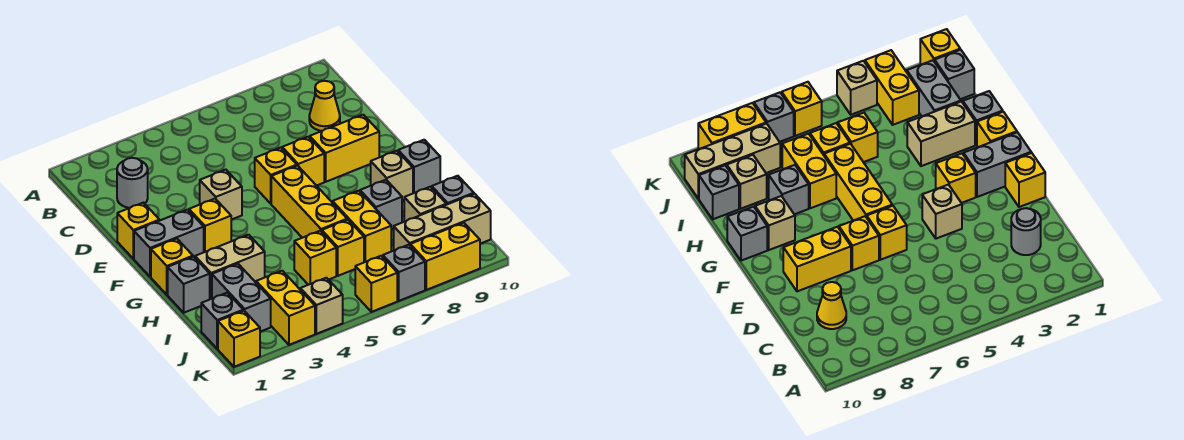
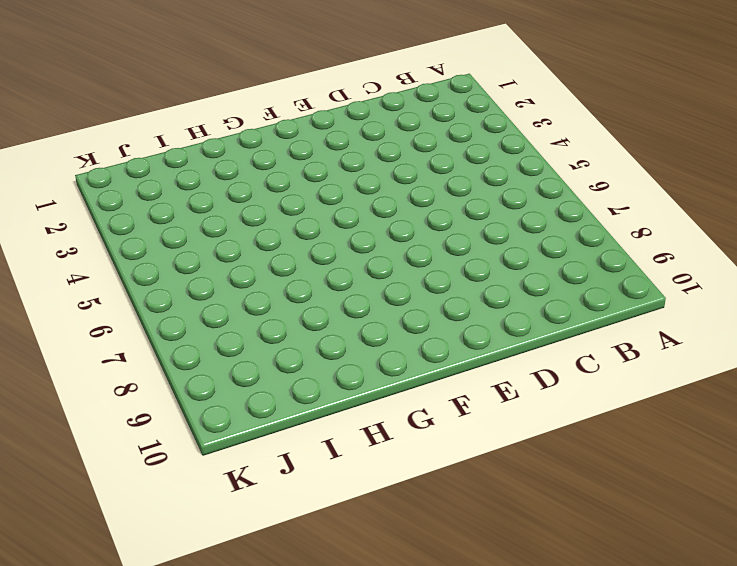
none -> grey 1x1 round brick [117,158,148,208]
none -> yellow 1x1 cone [309,81,340,131]
none -> yellow 1x1 brick [117,203,159,259]
none -> tan 1x1 brick [200,170,242,220]

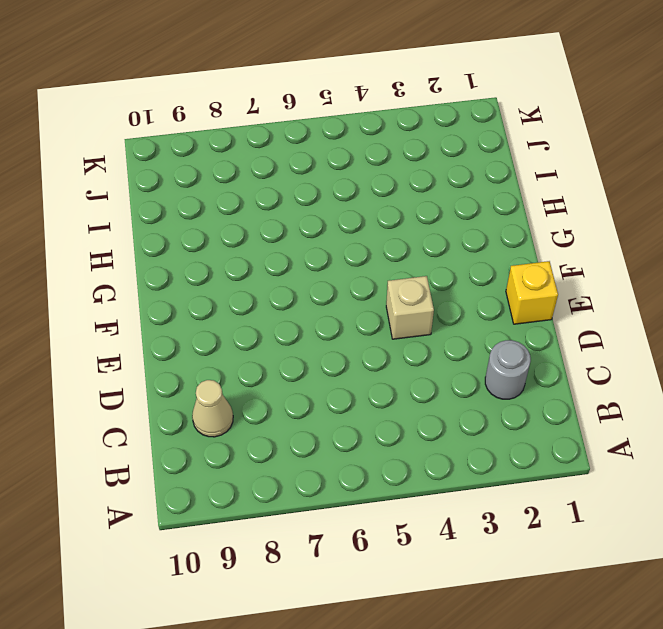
tan 1x1 cone [192,380,233,437] -> yellow 1x1 cone [309,81,340,131]
none -> yellow 1x1 brick [255,148,297,204]
none -> yellow 1x1 brick [282,137,324,186]
none -> yellow 1x2 brick [310,115,379,182]
none -> grey 1x2 brick [134,210,204,277]

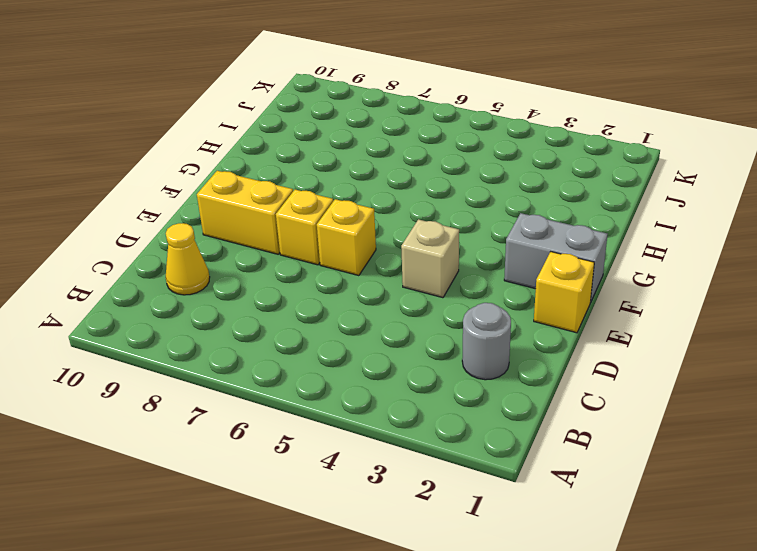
none -> yellow 1x1 brick [189,199,231,252]
none -> yellow 1x3 brick [271,166,347,238]
none -> yellow 1x1 brick [151,239,193,295]
none -> tan 1x1 brick [371,151,413,201]

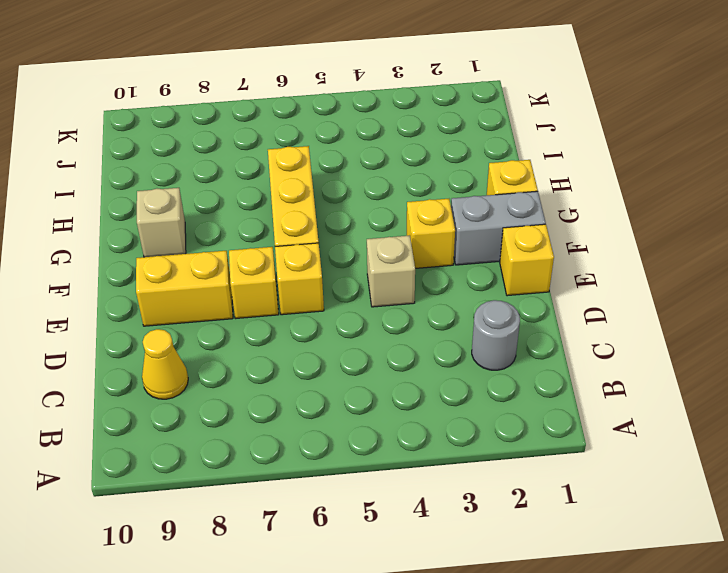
none -> grey 1x1 brick [398,140,440,193]
none -> grey 1x1 brick [168,257,210,313]
none -> tan 1x2 brick [195,235,265,299]
none -> yellow 1x2 brick [333,191,391,262]

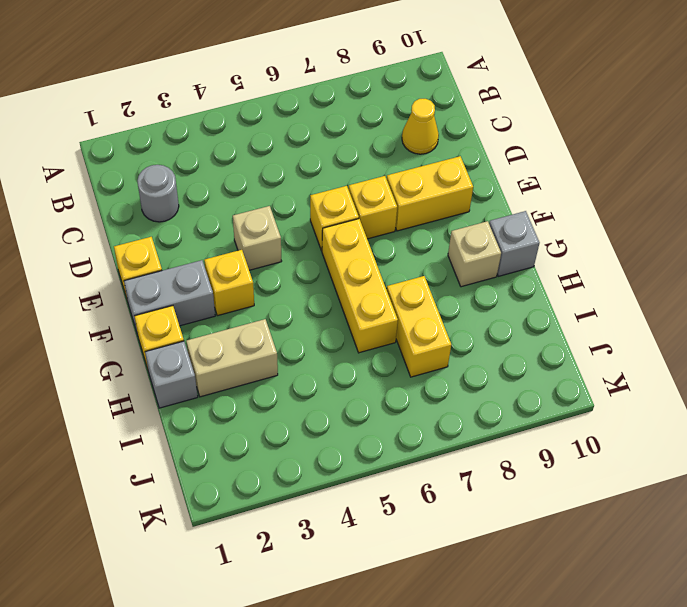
none -> grey 1x1 brick [360,180,402,230]
none -> grey 1x2 brick [212,264,271,332]
none -> yellow 1x1 brick [294,231,336,285]
none -> yellow 1x1 brick [322,220,364,276]

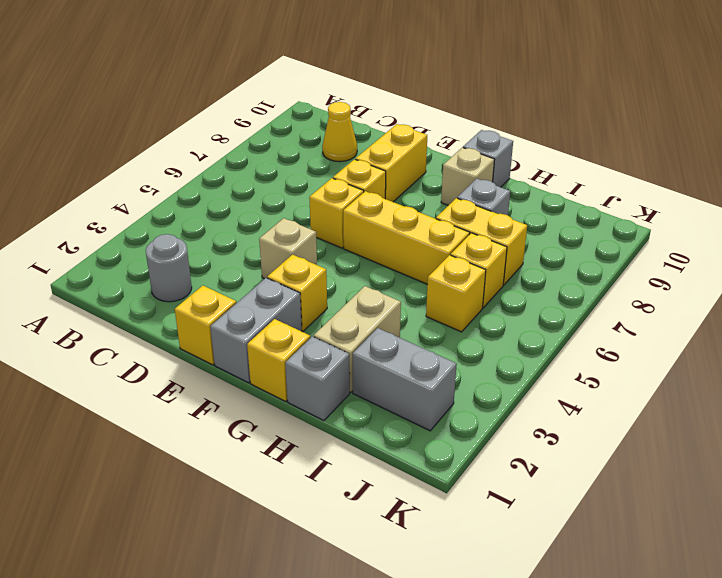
none -> tan 1x1 brick [404,187,446,222]
none -> grey 1x1 brick [432,176,474,205]
none -> grey 1x1 brick [201,293,243,349]
none -> yellow 1x2 brick [256,271,315,345]

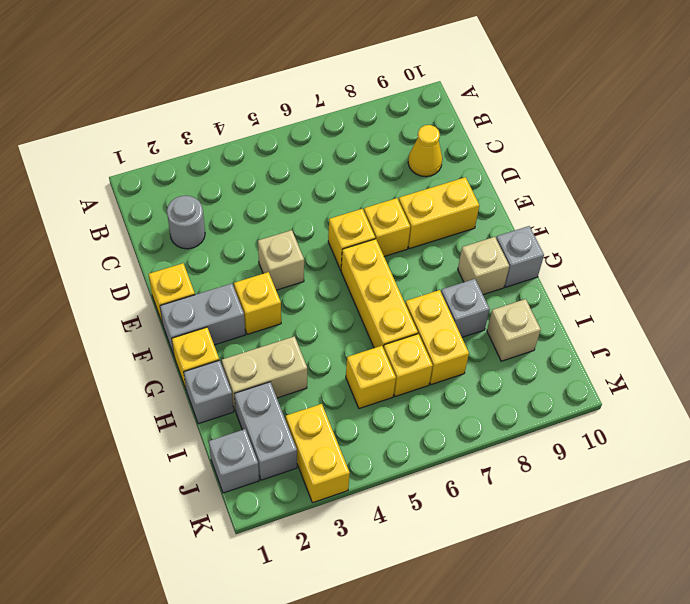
none -> grey 1x1 brick [432,176,474,205]
none -> tan 1x3 brick [394,194,491,250]
none -> yellow 1x1 brick [218,311,260,367]
none -> tan 1x1 brick [300,278,343,334]

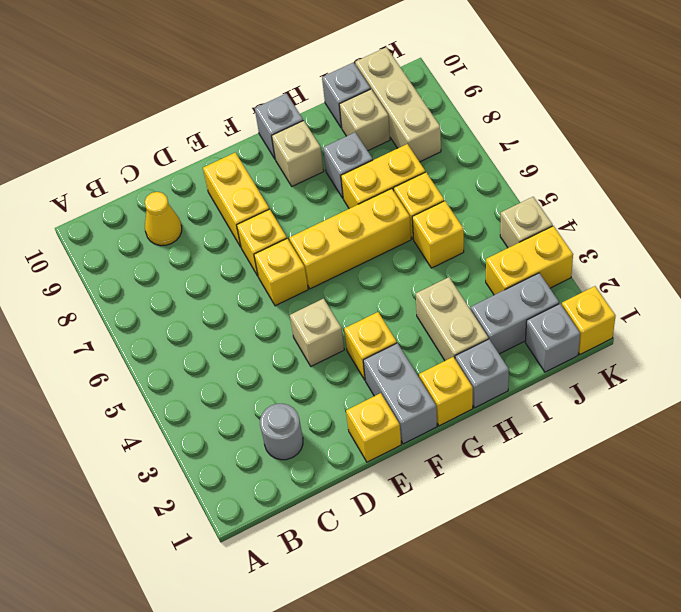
none -> yellow 1x1 brick [355,256,397,312]
none -> grey 1x1 brick [383,245,425,301]
none -> yellow 1x2 brick [410,223,480,290]

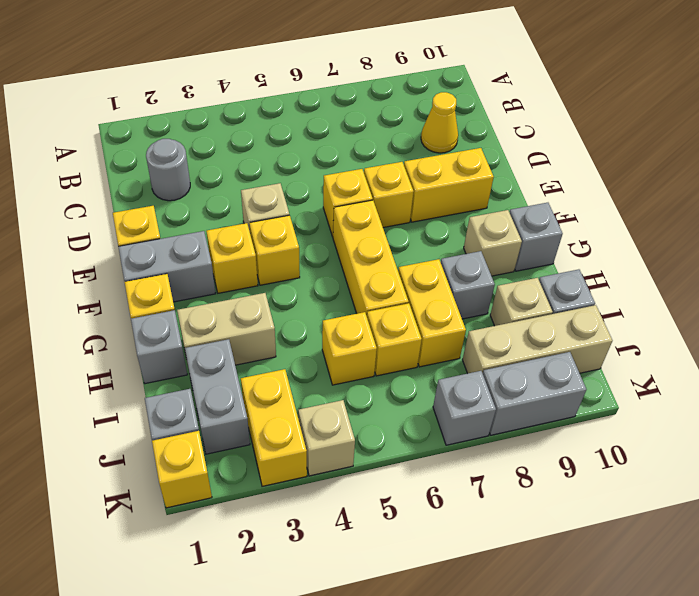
yellow 1x1 brick [249,215,300,285] -> yellow 1x1 brick moved to [355,256,397,312]
grey 1x2 brick [483,352,586,435] -> yellow 1x2 brick [410,223,480,290]

